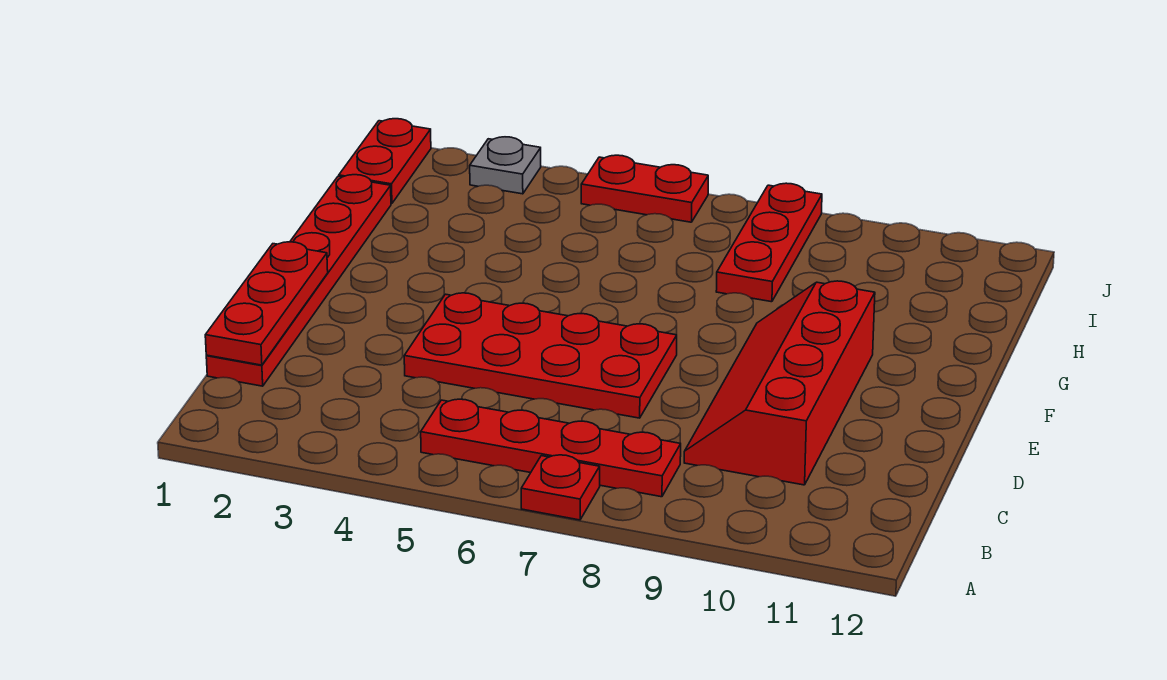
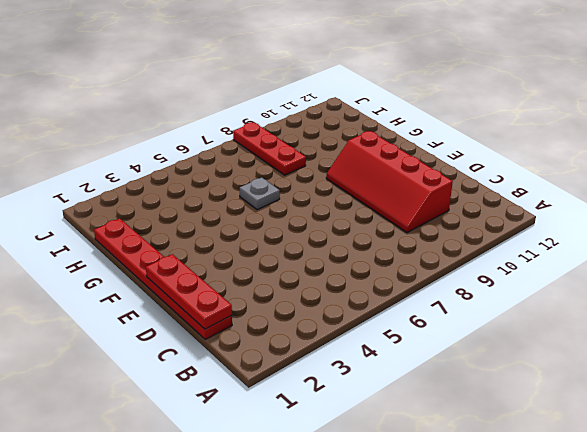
grey 1x1 plate [240,178,280,210] -> grey 1x1 plate moved to [470,137,541,194]
none -> red 1x1 plate [521,455,600,520]
none -> red 1x4 plate [421,399,681,497]

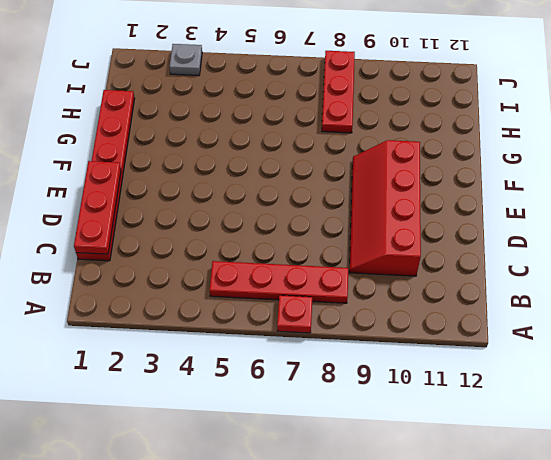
none -> red 2x4 plate [404,293,677,418]
none -> red 1x2 plate [339,119,431,204]

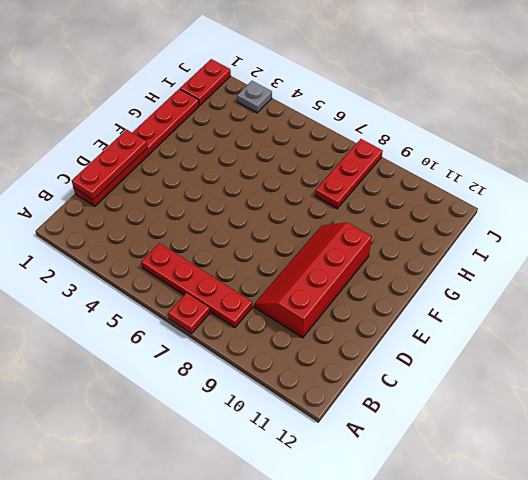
none -> red 2x4 plate [404,293,677,418]
none -> red 1x2 plate [581,155,708,222]

